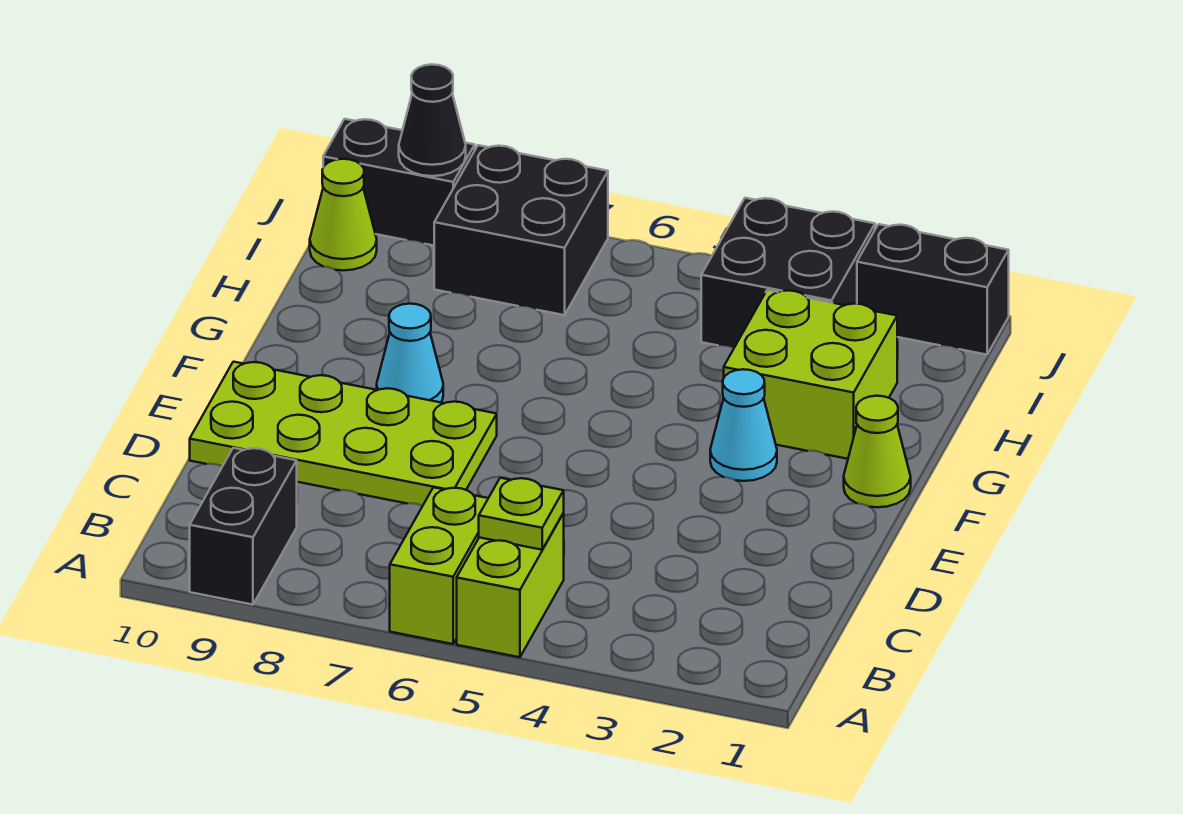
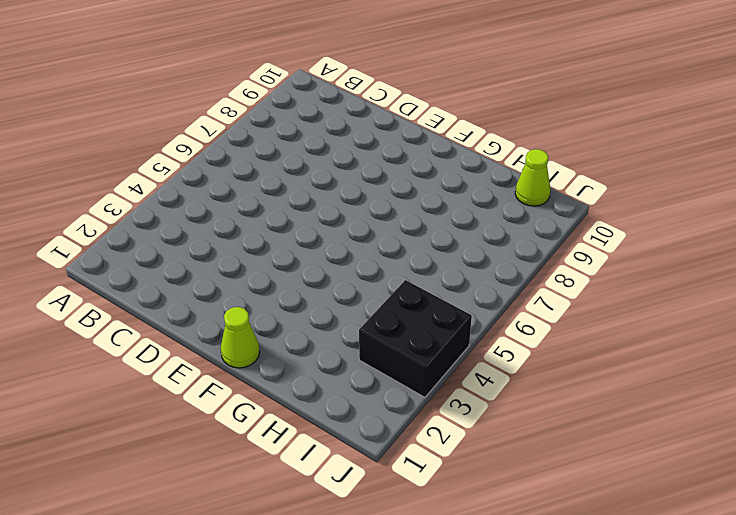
none -> lime 1x2 brick [457,513,564,657]
none -> lime 1x2 brick [390,487,488,644]
none -> black 1x2 brick [190,448,297,605]

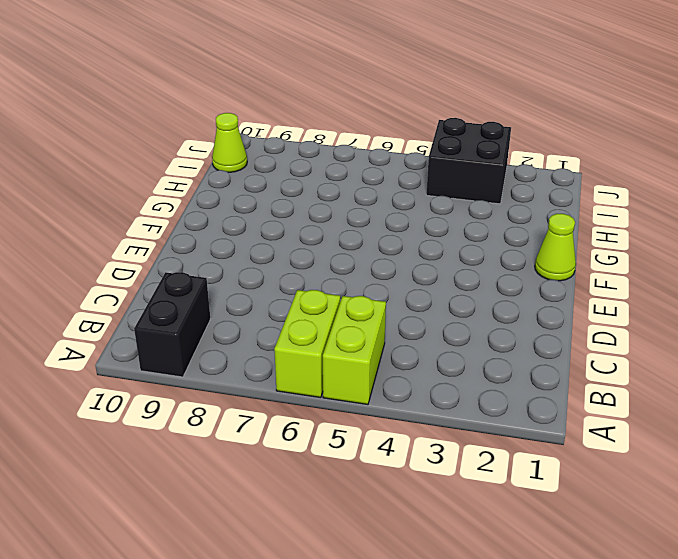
none -> lime 2x4 plate [190,362,497,506]
none -> cyan 1x1 cone [710,369,777,481]
none -> cyan 1x1 cone [377,304,443,402]

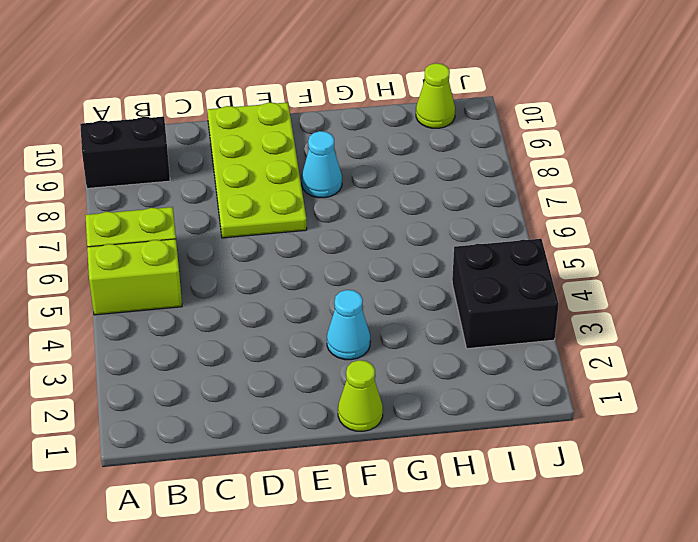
none -> lime 2x2 brick [724,290,897,459]
none -> black 2x2 brick [434,145,608,315]
none -> black 1x2 brick [857,224,1009,355]

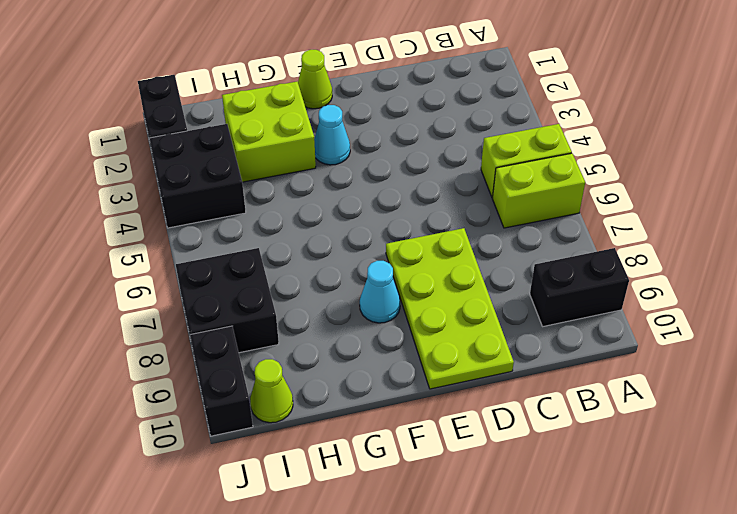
none -> lime 1x1 plate [479,478,564,550]
none -> black 1x1 cone [399,64,466,176]

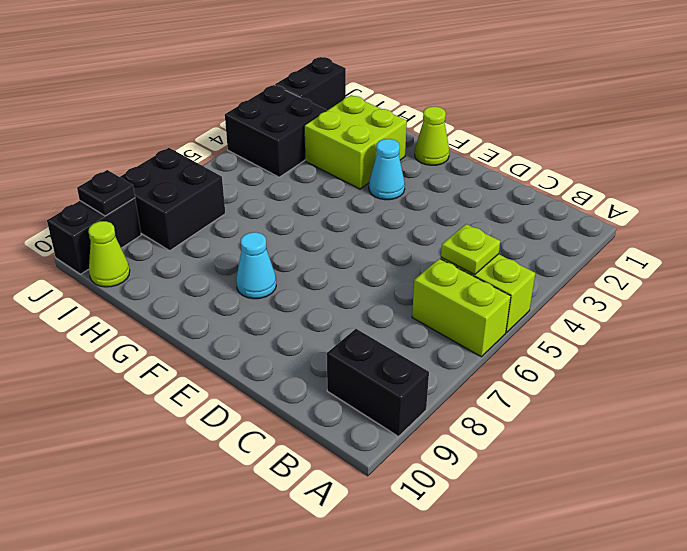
black 1x1 plate [77,170,135,216] -> black 1x1 cone [399,64,466,176]
none -> lime 2x4 plate [190,362,497,506]

